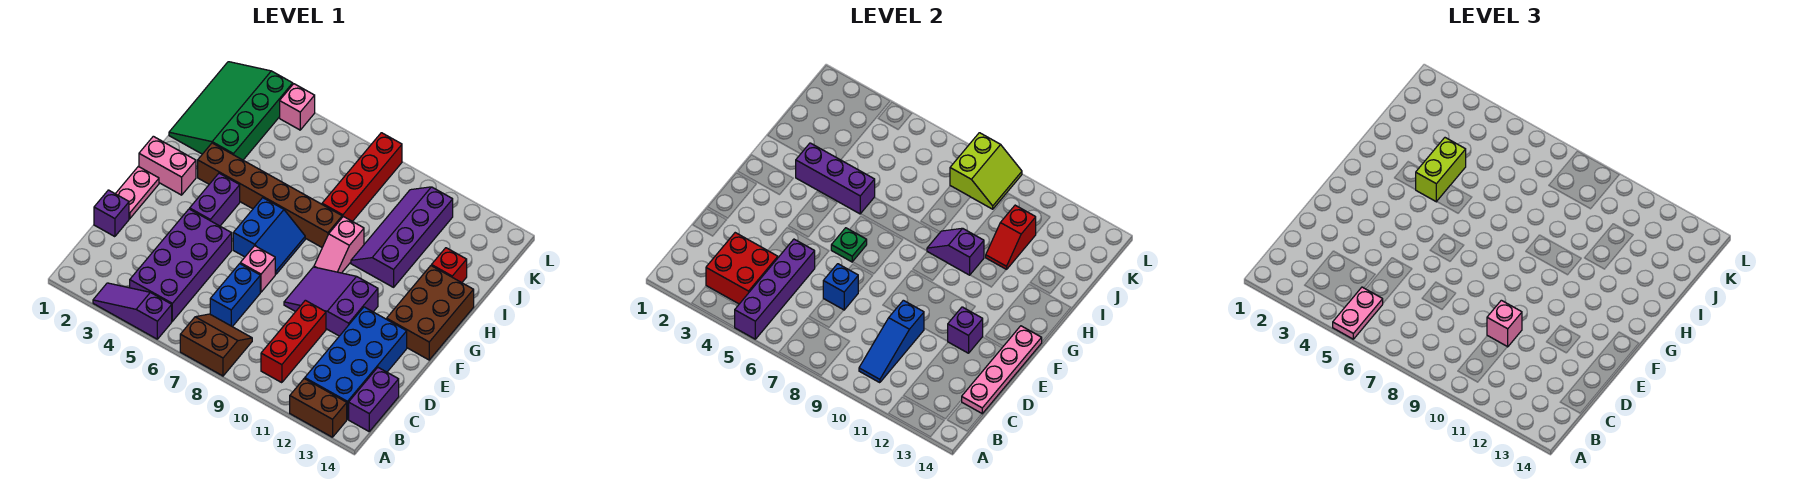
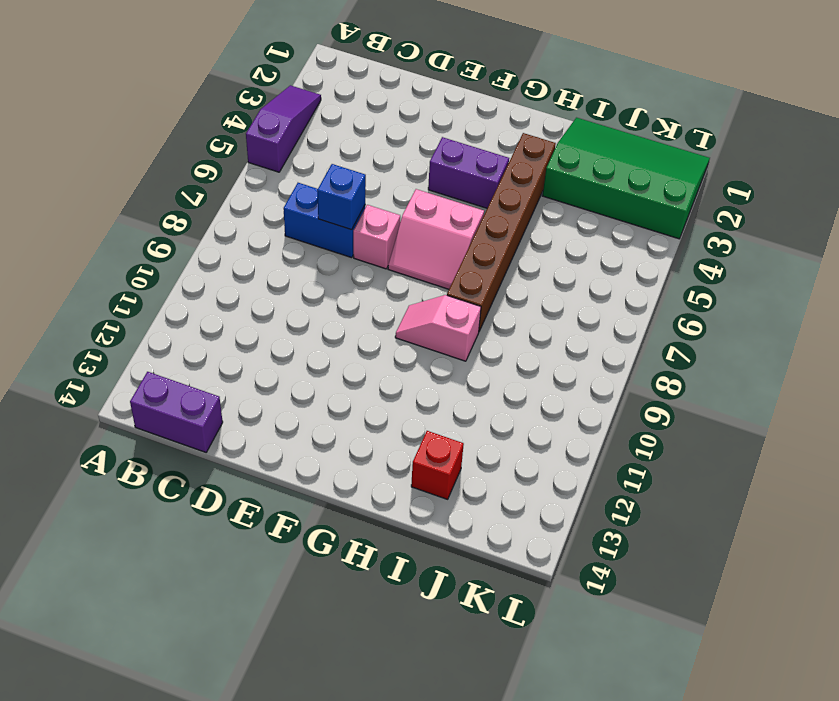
pink 2x2 slope [388,189,484,289] -> blue 2x2 slope [233,198,305,274]
none -> brown 2x2 slope [180,314,252,376]
none -> brown 1x2 brick [290,379,347,437]
none -> purple 2x4 brick [130,209,232,321]
none -> red 1x3 brick [261,300,326,383]

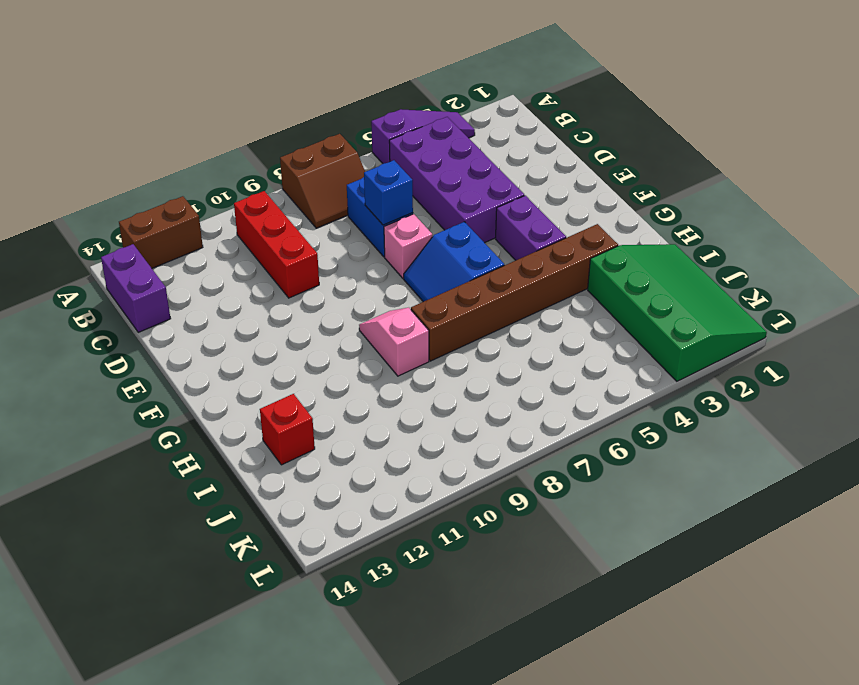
none -> blue 2x4 brick [305,307,407,419]
none -> purple 1x1 brick [94,190,129,237]
none -> pink 1x2 plate [116,166,159,219]
none -> purple 2x3 slope [284,267,378,336]

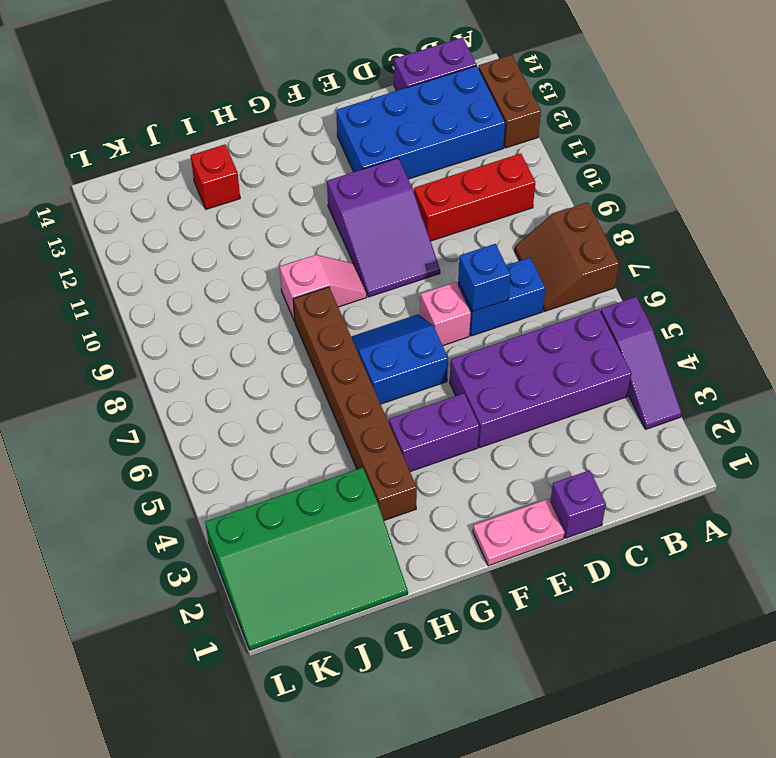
none -> brown 2x3 brick [387,266,474,360]
none -> pink 1x2 brick [139,136,196,195]
none -> purple 2x4 slope [351,187,453,287]
none -> red 1x4 brick [322,133,402,222]

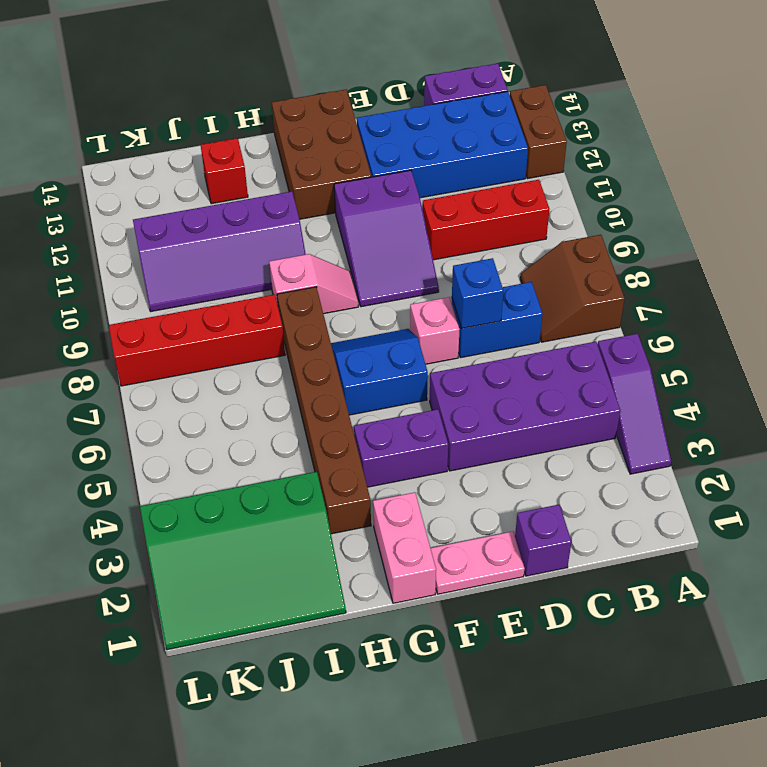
brown 2x3 brick [272,89,371,219] -> brown 2x3 brick turned to [387,266,474,360]
none -> pink 1x1 brick [280,84,315,130]
none -> purple 1x4 brick [735,239,815,339]
none -> red 2x2 brick [706,233,778,304]
none -> blue 1x3 slope [859,300,924,383]

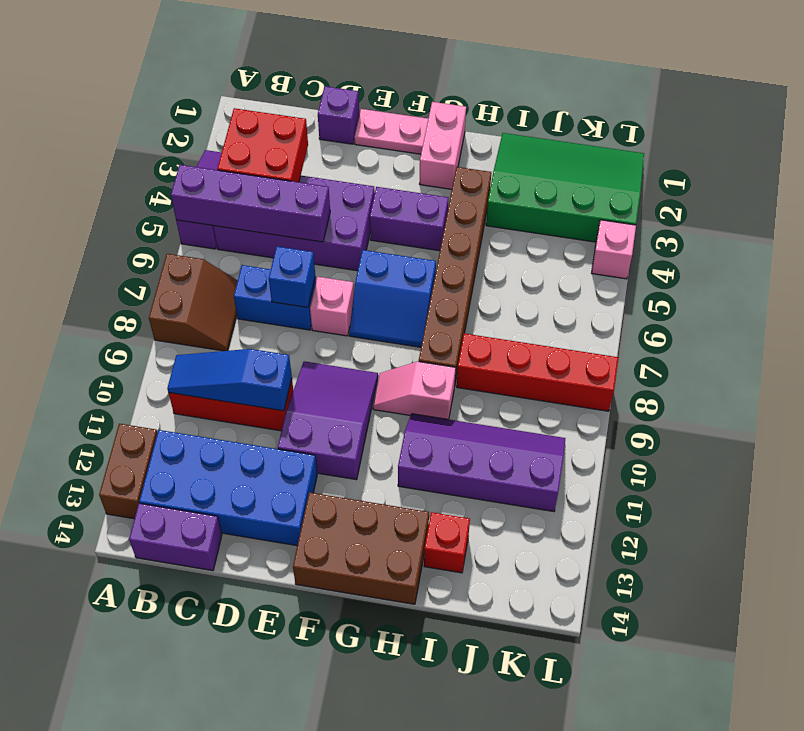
none -> pink 1x4 plate [962,326,1042,414]
none -> purple 1x1 brick [948,307,983,353]
none -> green 1x1 plate [831,228,867,262]
none -> purple 1x3 brick [796,143,875,214]

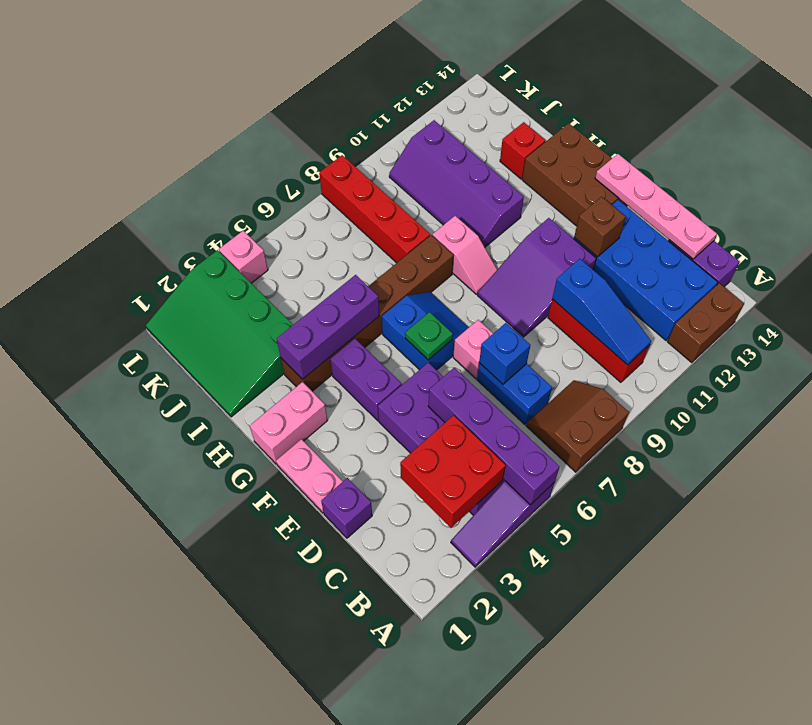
brown 1x1 brick [574,197,626,257] -> purple 1x1 brick [948,307,983,353]
none -> purple 1x2 slope [927,228,984,275]
none -> red 1x2 slope [986,205,1036,269]
none -> lime 2x2 slope [950,133,1022,209]
none -> pink 1x2 plate [1333,287,1383,339]

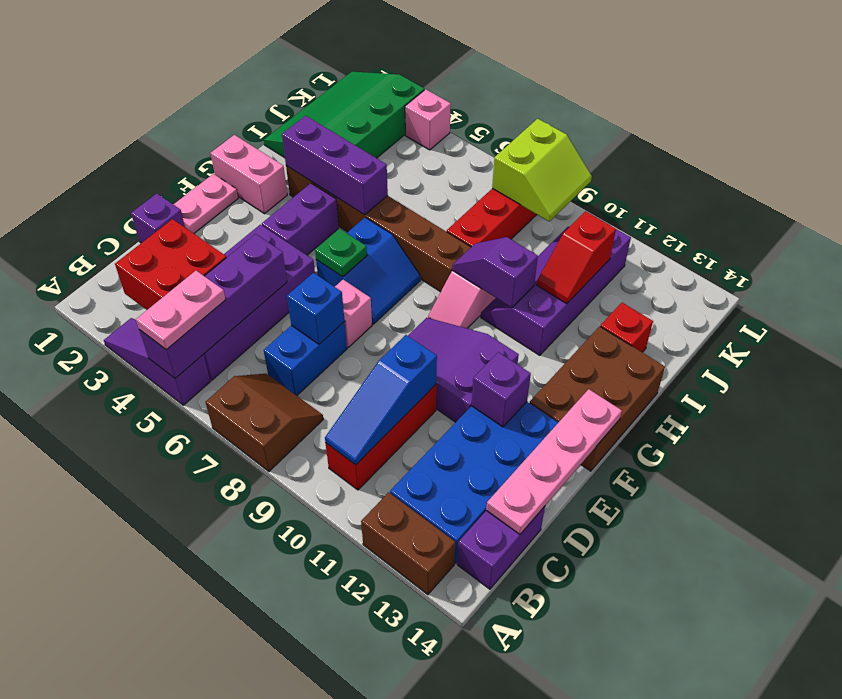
none -> pink 1x1 brick [1487,300,1522,347]
none -> lime 1x2 brick [1416,138,1466,202]

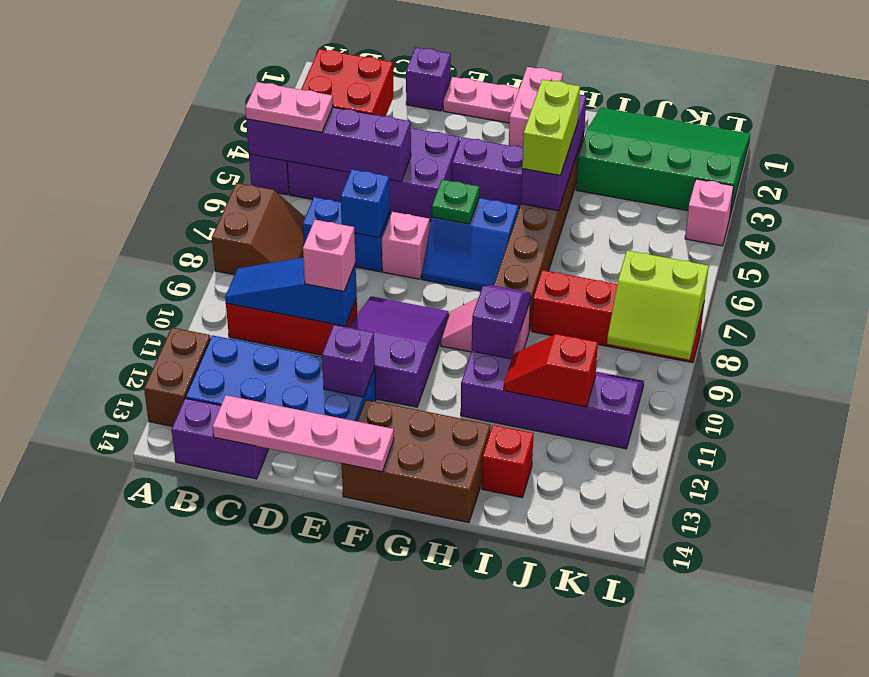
lime 1x2 brick [522,80,580,176] -> lime 1x2 brick turned to [1416,138,1466,202]

